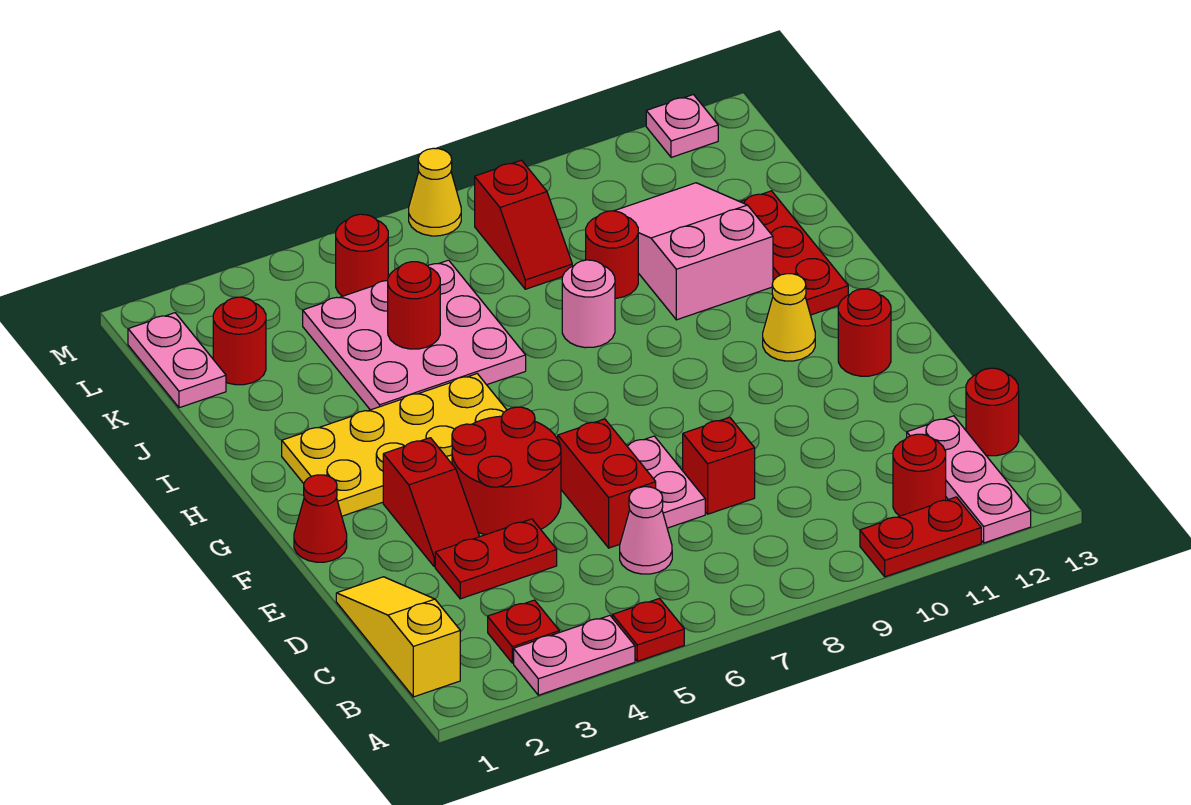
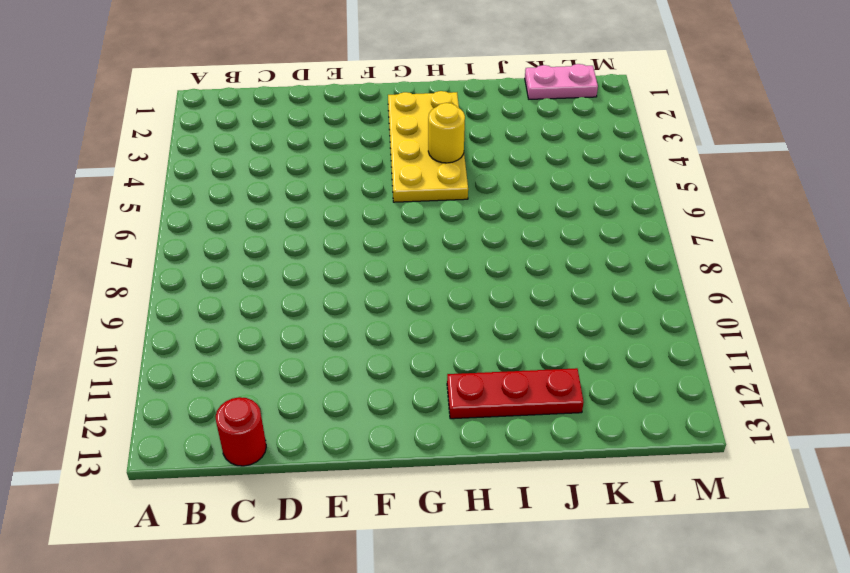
yellow 1x1 round brick [428,103,465,163] -> none
none -> pink 1x2 plate [514,615,635,695]
none -> red 1x1 plate [612,599,684,661]
none -> red 1x2 plate [860,497,981,577]
none -> pink 1x3 plate [907,416,1031,543]

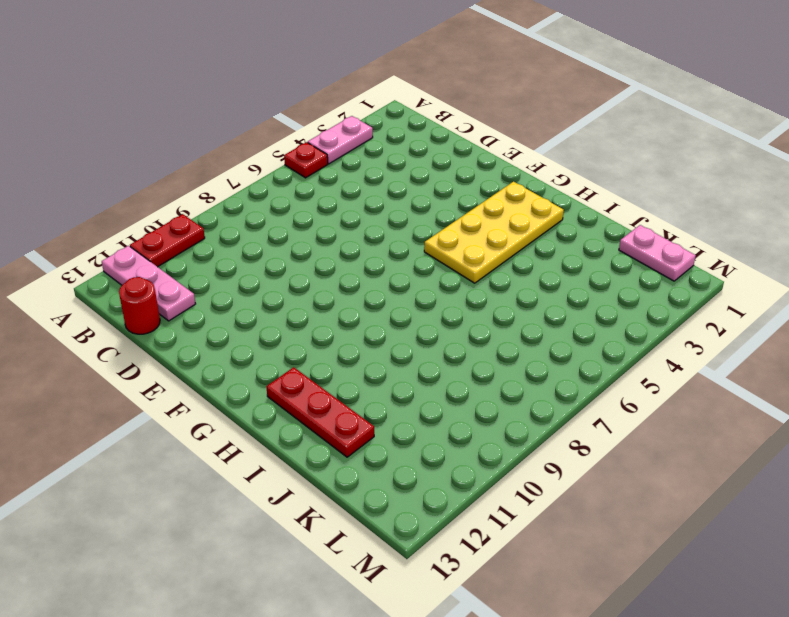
none -> yellow 1x3 slope [336,577,460,697]
none -> red 1x1 plate [488,600,559,663]
none -> red 1x1 round brick [893,434,946,516]
none -> pink 1x1 cone [620,487,672,574]

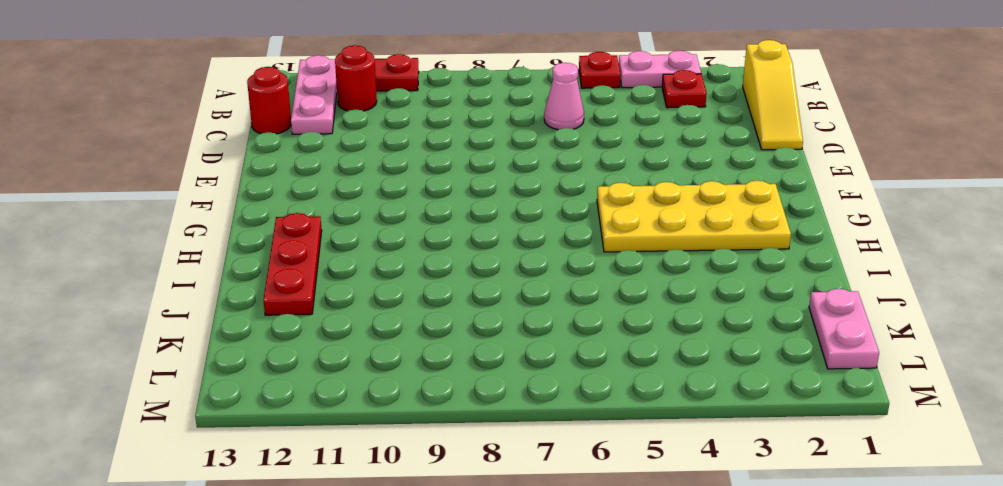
none -> red 1x2 plate [435,519,557,599]
none -> red 1x2 brick [558,419,656,548]
none -> pink 1x2 plate [627,436,705,528]
none -> red 1x1 brick [683,417,755,514]

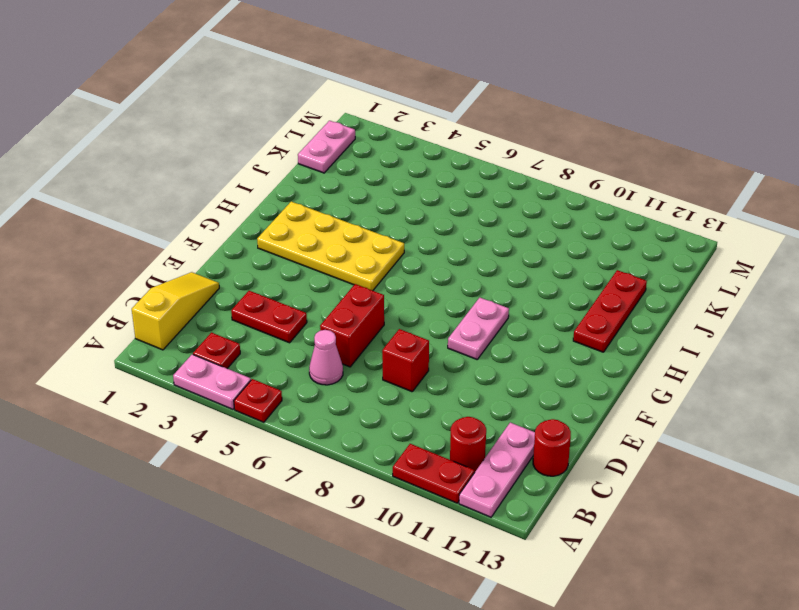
pink 1x2 plate [448,298,509,359] -> pink 1x2 plate moved to [627,436,705,528]
none -> red 1x2 slope [383,438,480,567]
none -> red 2x2 round brick [452,407,561,535]
none -> red 1x1 cone [294,475,347,562]
none -> red 1x1 round brick [838,289,891,376]

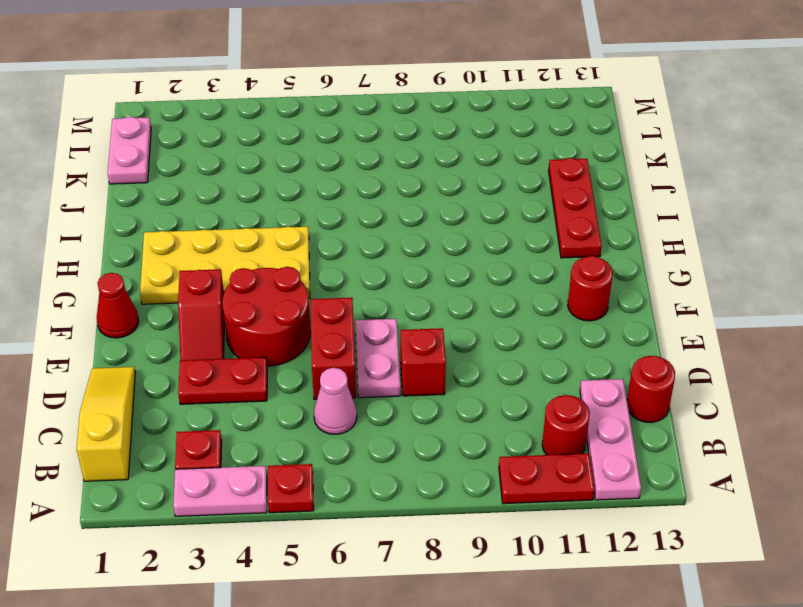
none -> yellow 1x1 cone [763,274,815,361]
none -> pink 3x3 plate [303,260,526,410]
none -> pink 1x1 round brick [562,260,615,348]
none -> pink 2x3 slope [614,183,773,320]

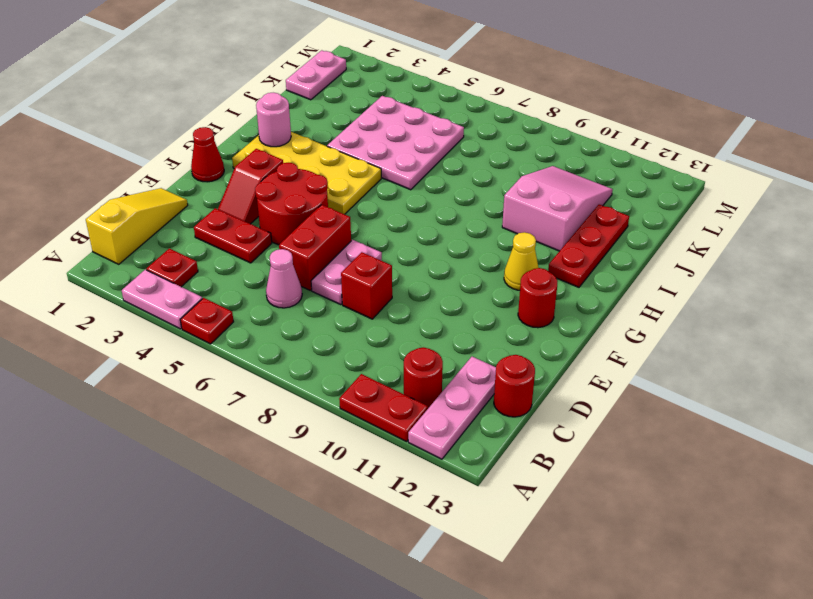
pink 1x1 round brick [256,93,291,147] -> pink 1x1 round brick moved to [562,260,615,348]
none -> red 1x1 round brick [586,211,638,298]
none -> red 1x1 round brick [213,297,266,385]
none -> red 1x2 slope [475,160,572,289]
none -> red 1x1 round brick [336,214,388,296]

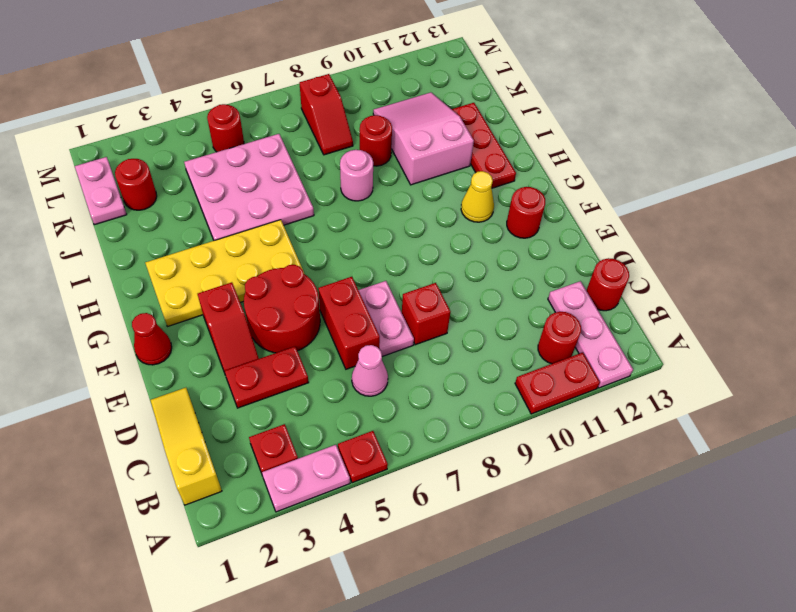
none -> yellow 1x1 cone [409,148,461,236]
none -> pink 1x1 plate [646,94,718,157]
none -> red 1x1 round brick [388,262,440,349]

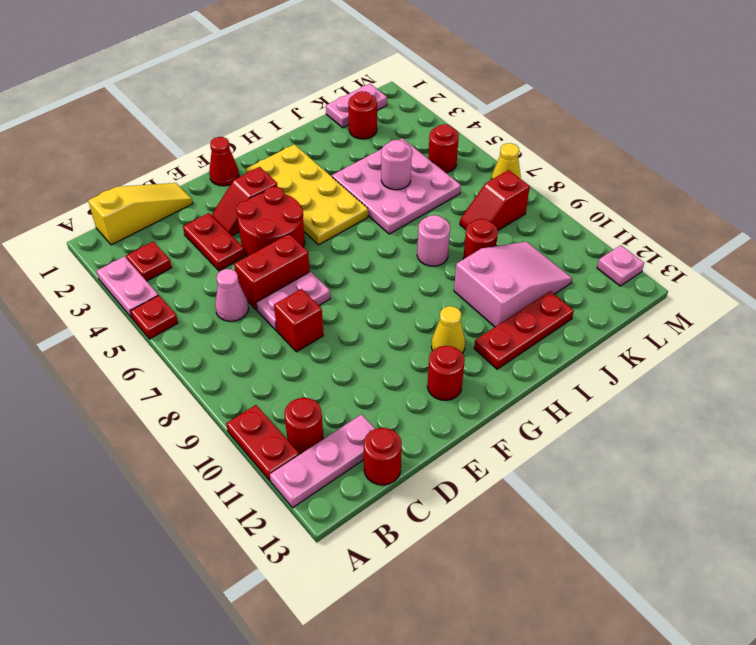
pink 1x1 round brick [381,140,412,190] -> red 1x1 round brick [388,262,440,349]

